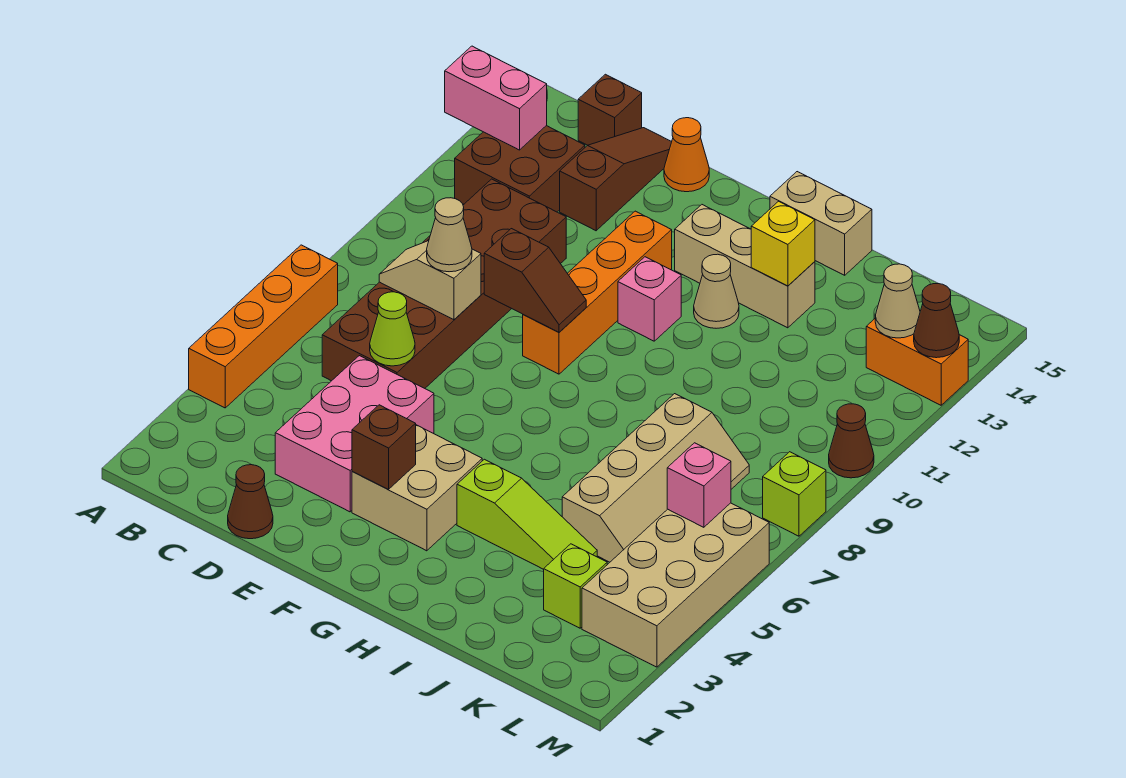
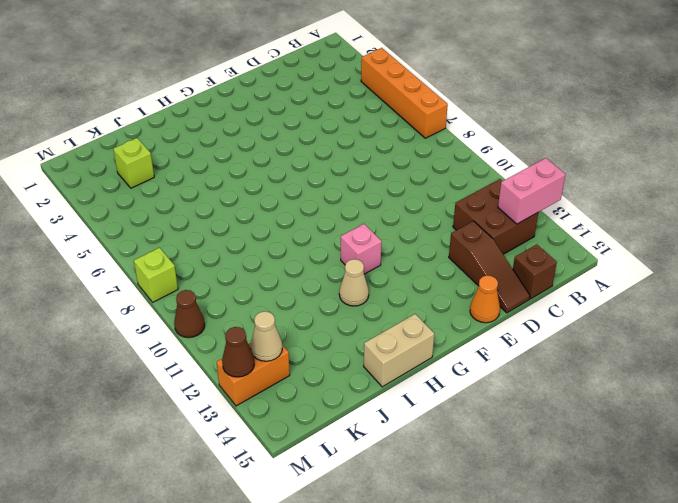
none -> brown 2x6 brick [322,179,566,388]
none -> brown 1x1 cone [228,465,273,539]
none -> pink 2x3 brick [275,356,434,512]
none -> tan 2x2 brick [352,425,482,551]

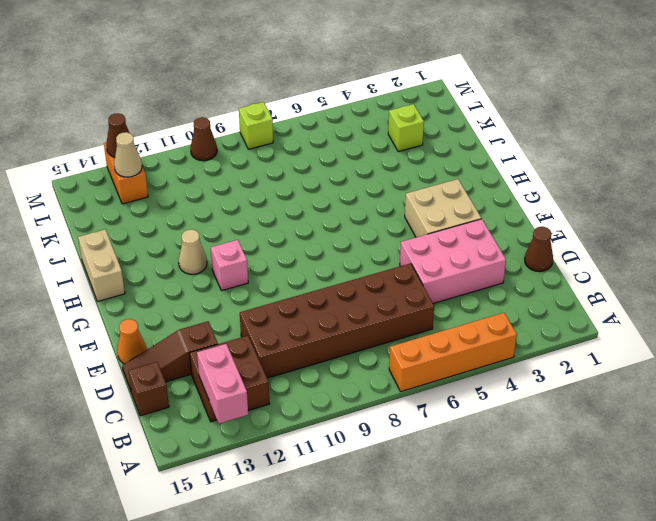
none -> orange 1x4 brick [523,211,672,374]
none -> tan 1x3 brick [675,205,815,328]
none -> lime 1x3 slope [457,459,597,569]
none -> tan 2x4 slope [562,394,749,562]

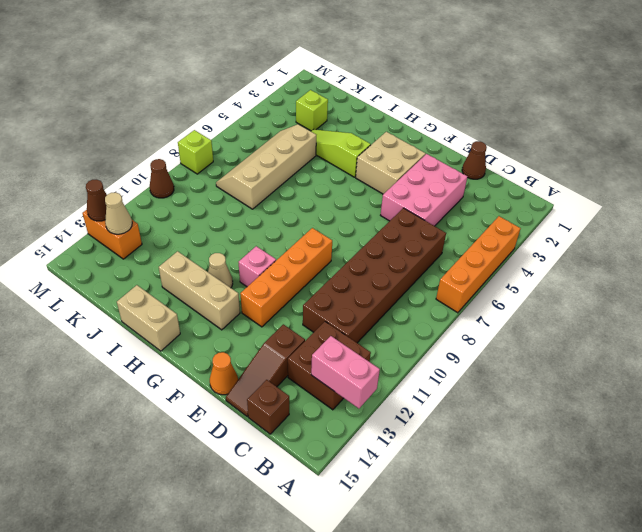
none -> tan 2x4 brick [582,503,769,667]
none -> tan 1x2 slope [379,241,481,320]
none -> lime 1x1 cone [370,292,415,366]
none -> brown 1x2 slope [484,229,586,332]

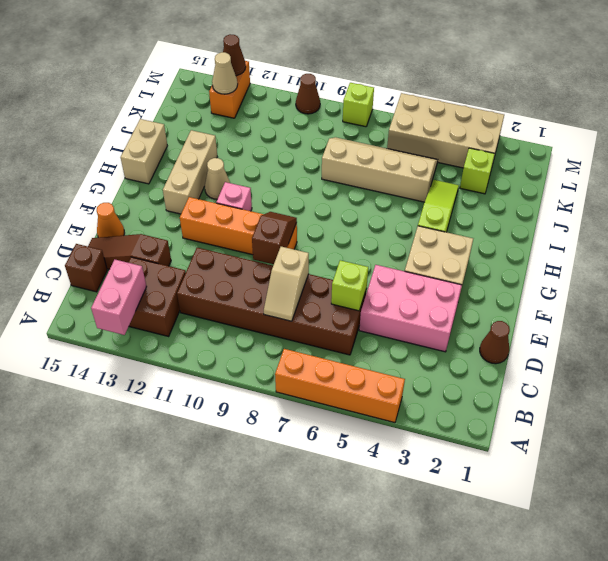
lime 1x1 brick [331,260,368,311] -> lime 1x1 cone [370,292,415,366]
none -> brown 1x1 brick [352,405,416,489]
none -> yellow 1x1 brick [751,201,815,286]
none -> pink 1x1 brick [667,443,731,527]
none -> tan 1x1 cone [427,198,472,272]

